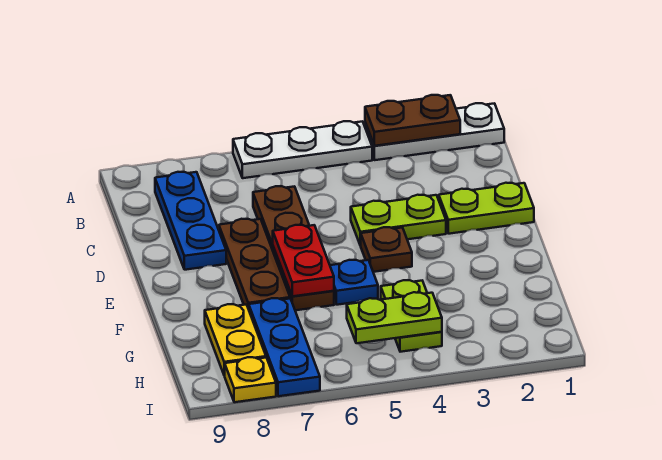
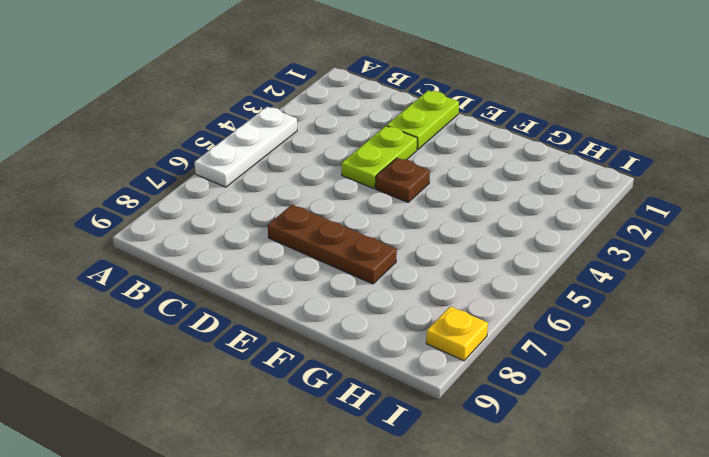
none -> white 1x3 plate [365,103,504,160]
none -> blue 1x3 plate [155,172,226,270]
none -> brown 1x4 plate [253,186,334,310]

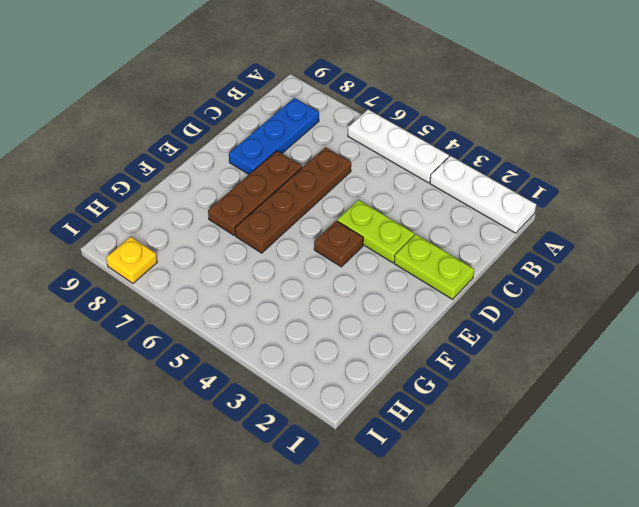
none -> blue 1x1 plate [330,260,378,305]
none -> lime 1x2 plate [381,280,442,352]
none -> blue 1x3 plate [249,298,320,396]

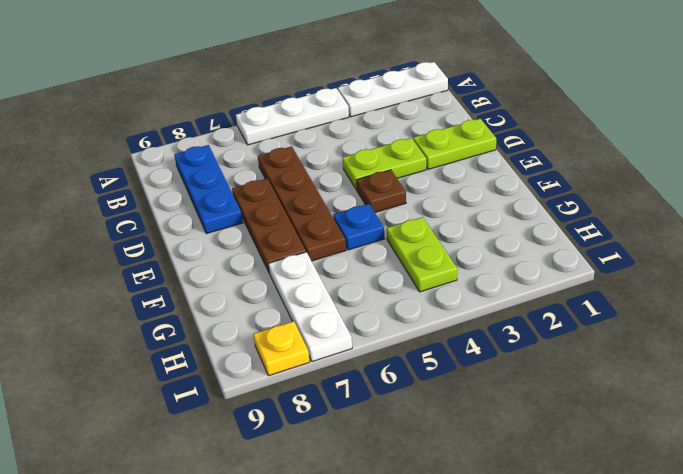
white 1x3 plate [269,252,352,362] -> blue 1x3 plate [249,298,320,396]
none -> yellow 1x2 plate [205,304,266,375]
none -> brown 1x2 plate [365,95,460,146]
none -> red 1x2 plate [273,225,334,296]

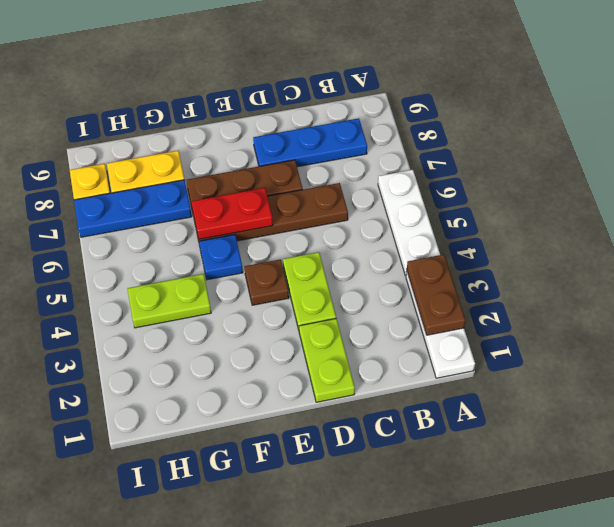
none -> lime 1x2 plate [347,292,442,343]

